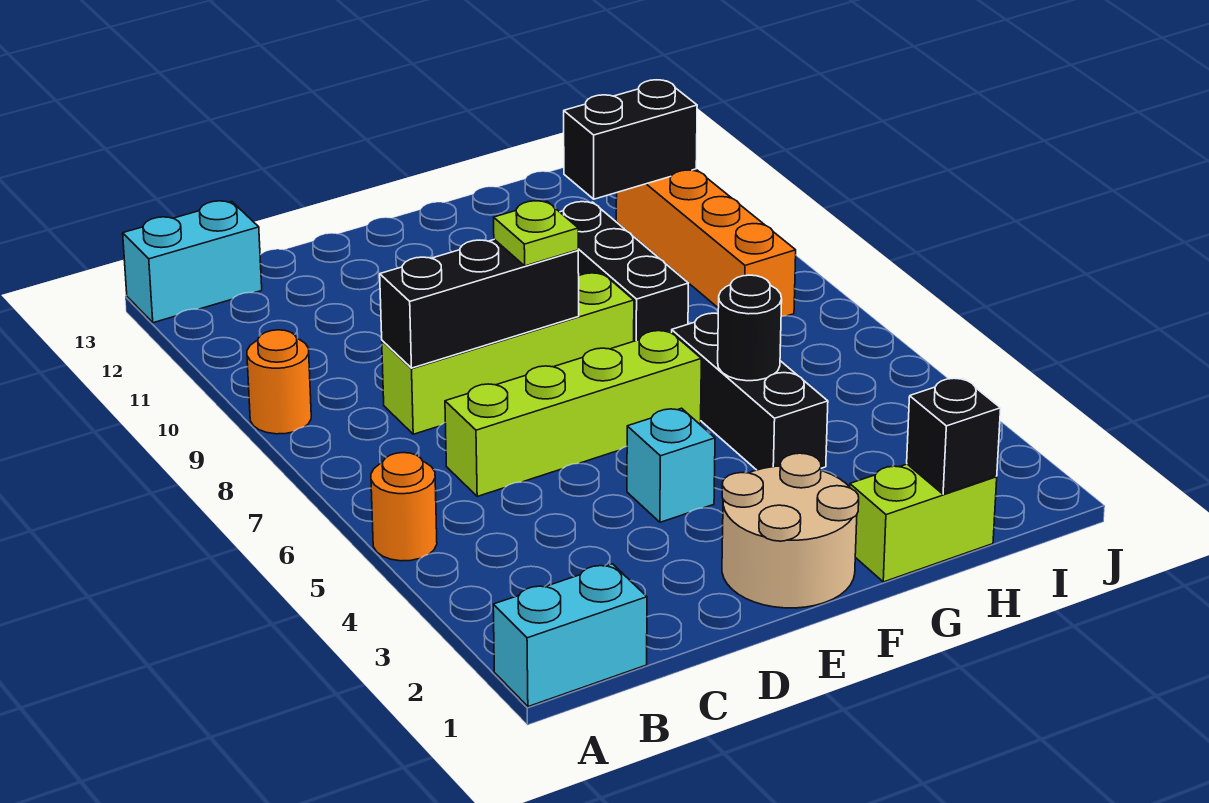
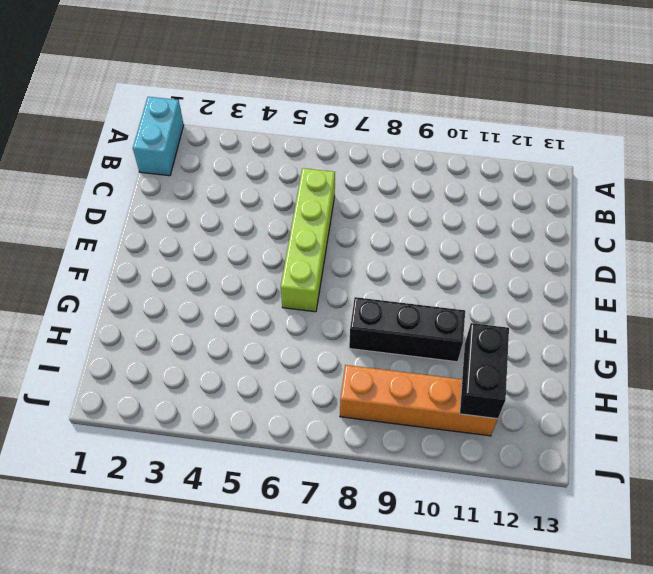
none -> orange 1x1 round brick [371,453,437,561]
none -> orange 1x1 round brick [247,330,311,434]
none -> cyan 1x2 brick [123,201,262,323]

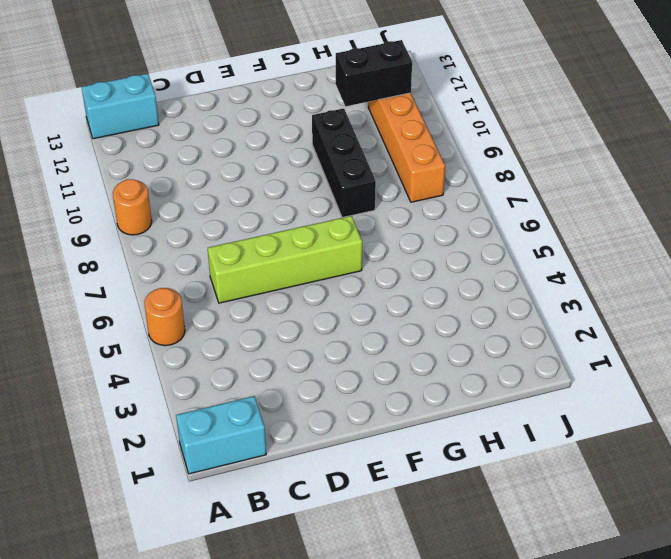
none -> lime 1x4 brick [382,273,634,434]
none -> tan 2x2 round brick [722,453,859,608]
none -> cyan 1x1 brick [627,408,715,522]

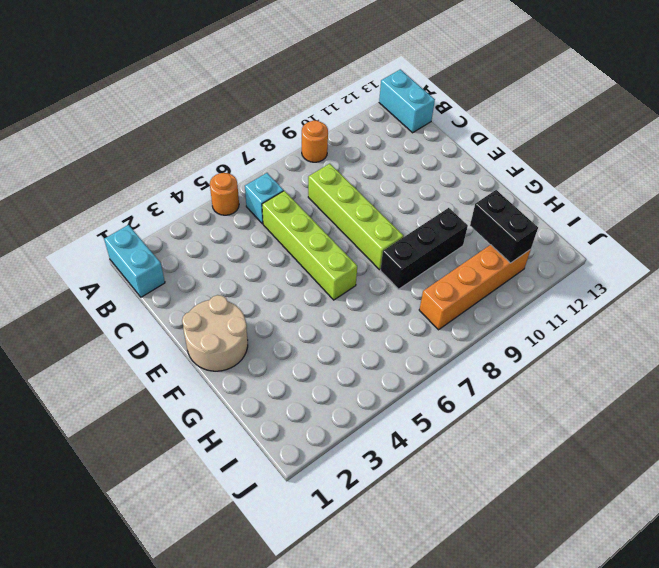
cyan 1x1 brick [245,173,284,224] -> cyan 1x1 brick moved to [627,408,715,522]
none -> lime 1x2 brick [850,464,997,582]
none -> black 1x3 brick [672,313,828,470]
none -> black 1x3 brick [380,239,579,368]

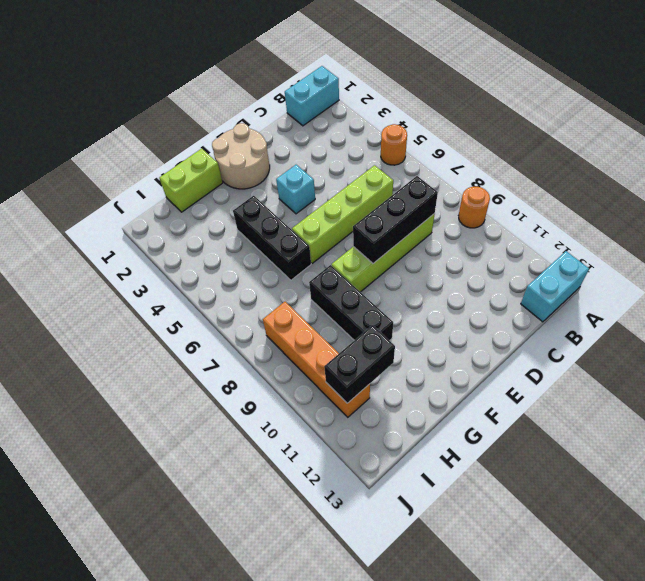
none -> black 1x1 round brick [718,275,782,381]
none -> black 1x1 brick [907,378,1001,494]
none -> lime 1x1 plate [494,201,578,266]

